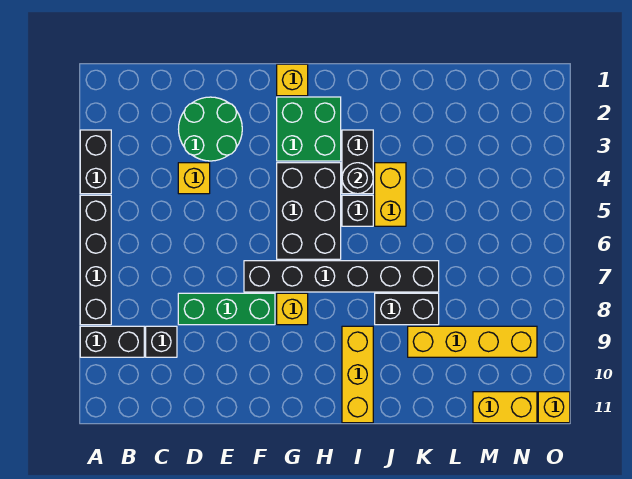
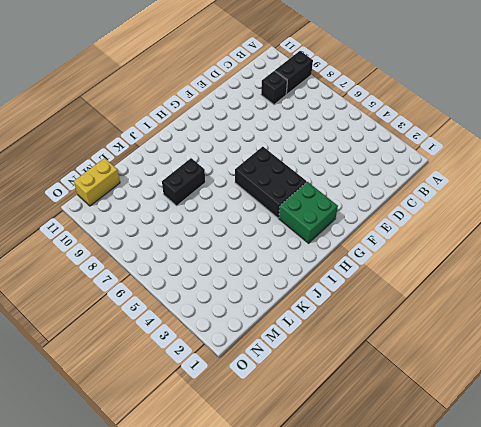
none -> black 1x2 brick [80,130,111,194]
none -> black 1x4 brick [80,195,111,325]
none -> green 2x2 round brick [179,97,242,161]

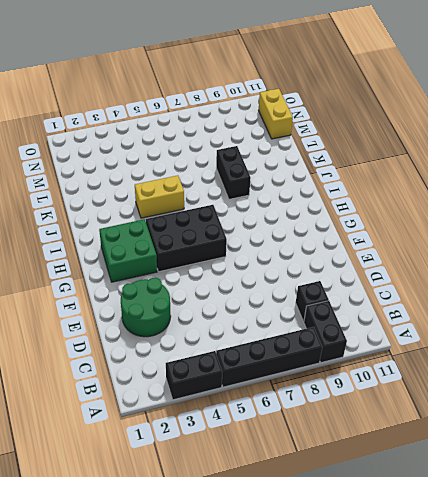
none -> yellow 1x1 brick [178,163,210,194]
none -> green 1x3 brick [178,293,275,325]
none -> black 1x6 brick [244,261,439,292]

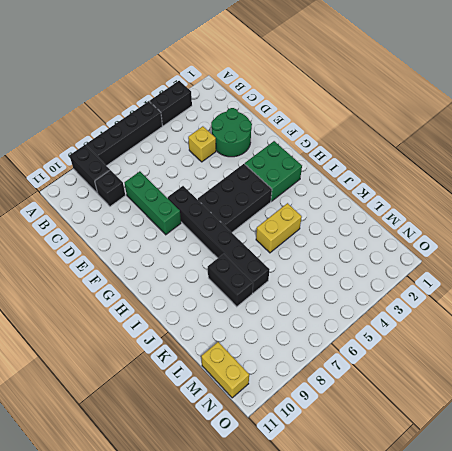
none -> yellow 1x1 brick [277,64,308,96]
none -> yellow 1x1 brick [277,293,308,325]
none -> black 1x2 brick [342,130,373,194]

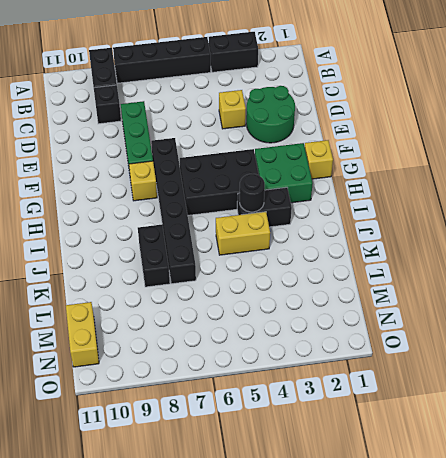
none -> black 1x1 brick [342,195,373,226]
none -> yellow 1x3 brick [342,326,373,423]
none -> yellow 1x4 brick [408,326,537,357]

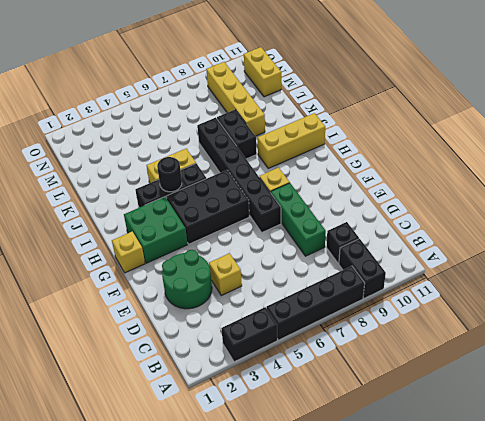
none -> yellow 1x1 brick [538,392,570,423]

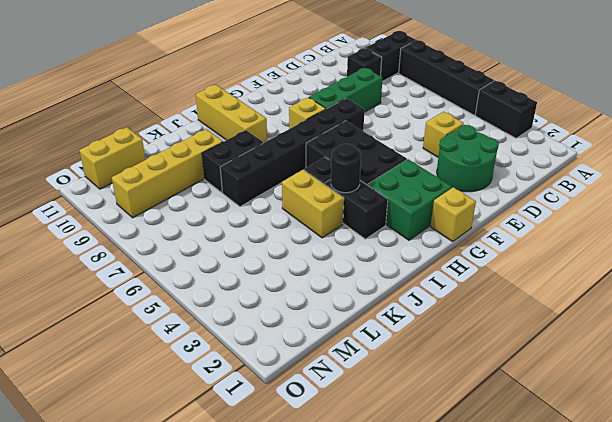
none -> yellow 1x1 brick [538,392,570,423]

